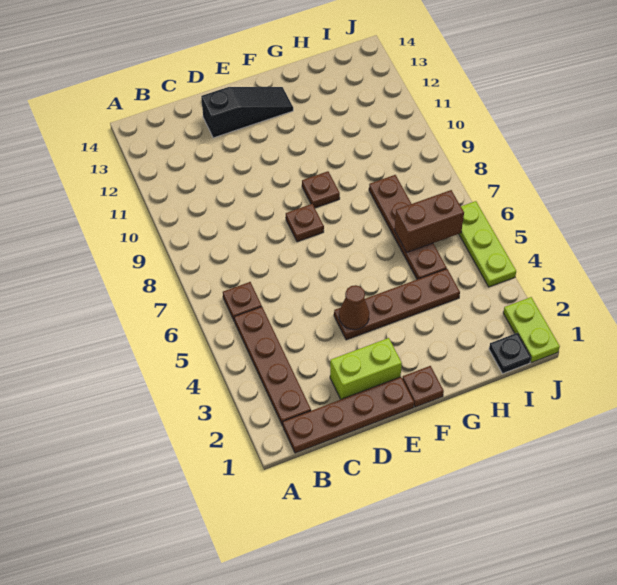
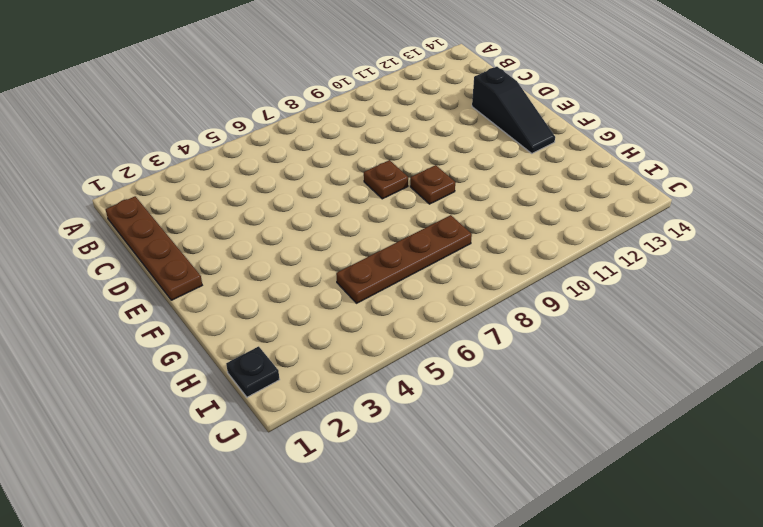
none -> brown 1x4 plate [234,307,311,426]
none -> brown 1x1 plate [223,282,262,321]
none -> lime 1x2 brick [330,338,402,399]

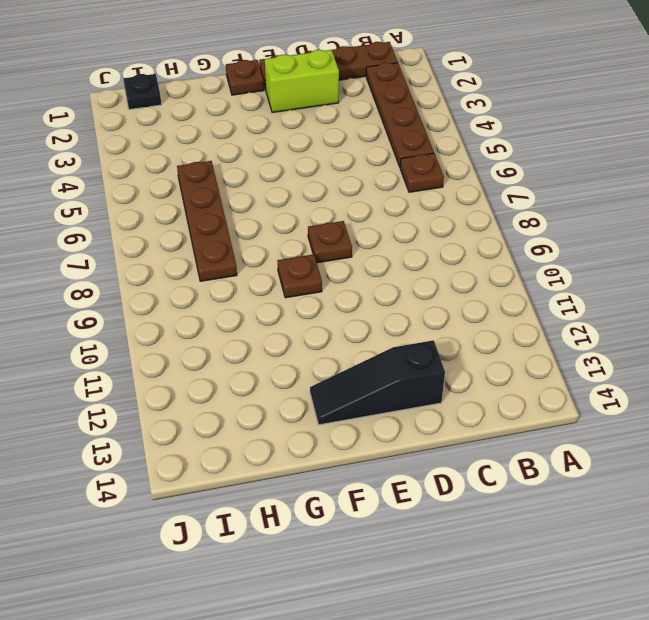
none -> brown 1x4 plate [334,269,460,340]
none -> lime 1x2 plate [503,297,560,363]
none -> lime 1x3 plate [459,201,516,287]

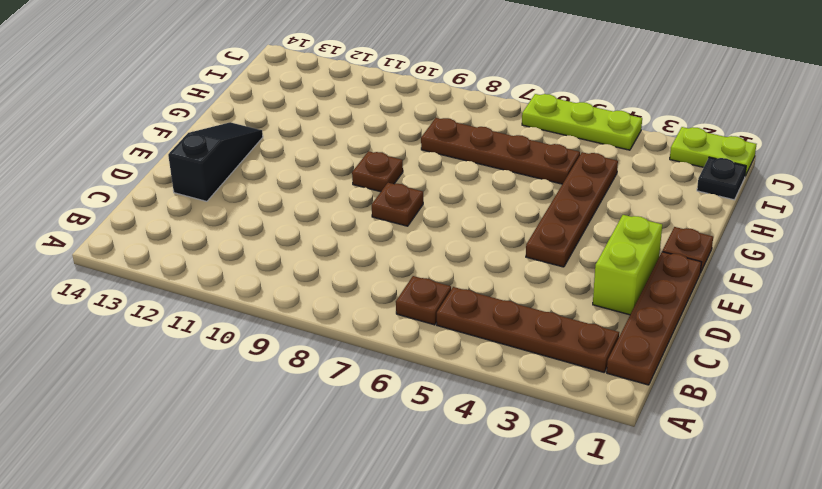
none -> brown 1x1 cone [339,285,369,330]
none -> brown 1x2 brick [394,190,464,252]

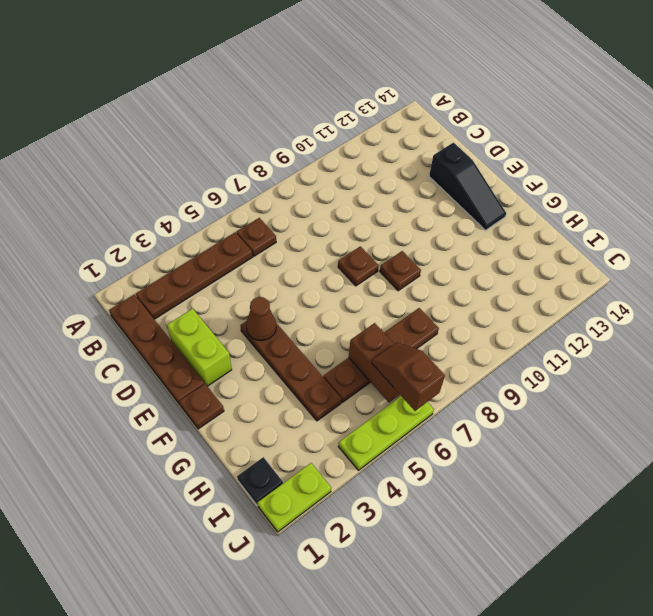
brown 1x2 slope [372,343,445,411] -> none

